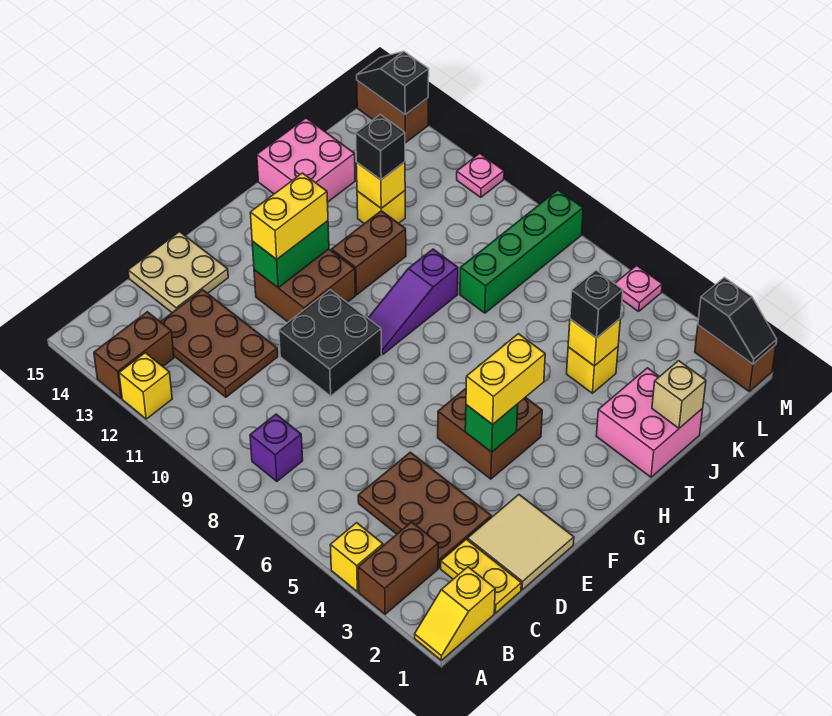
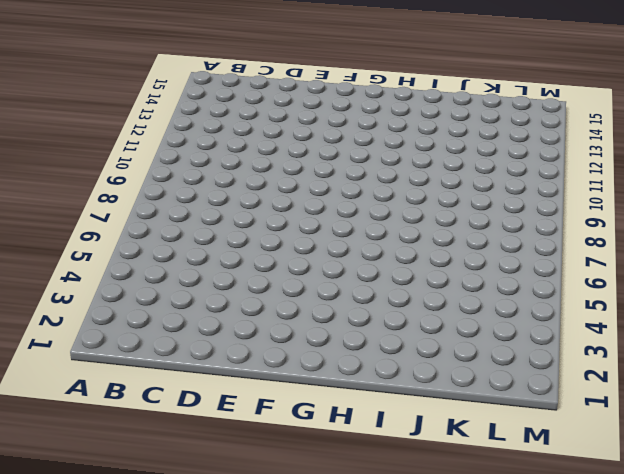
none -> yellow 1x2 slope [415,567,495,660]
none -> brown 1x2 brick [358,522,438,614]
none -> yellow 1x1 brick [330,523,383,592]
none -> yellow 1x1 brick [119,353,172,419]

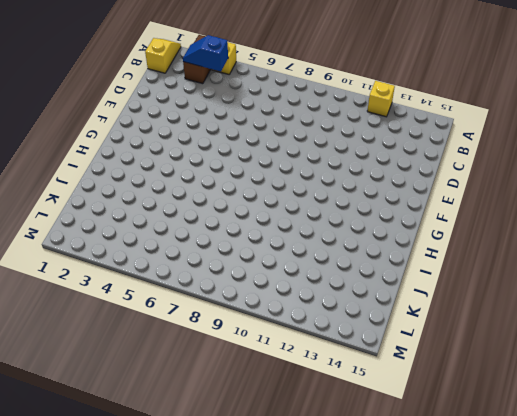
blue 1x2 slope [183,35,228,72] -> none
none -> brown 1x2 brick [94,312,174,398]
none -> purple 1x1 brick [250,414,303,481]
none -> yellow 1x2 plate [441,539,521,613]
none -> brown 2x3 plate [358,452,491,568]

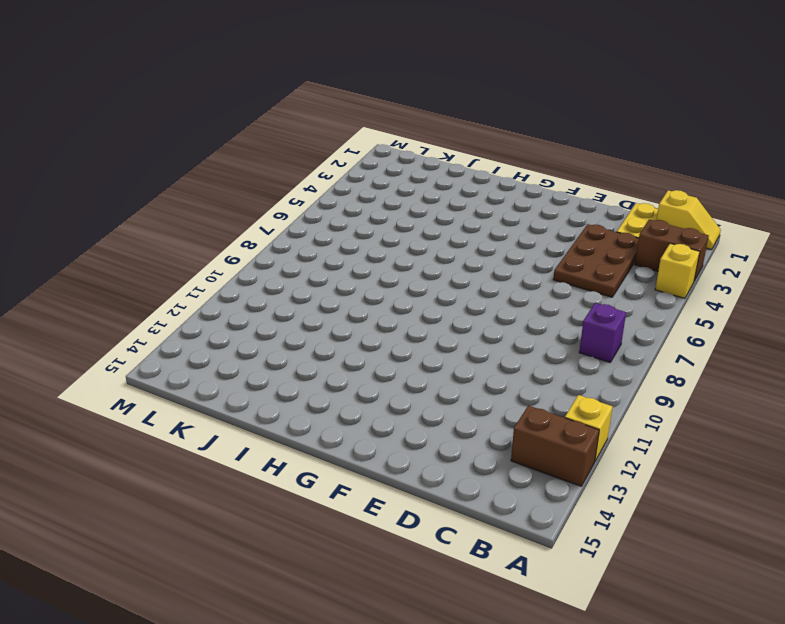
none -> brown 2x3 plate [161,290,278,397]
none -> tan 2x2 tile [468,495,574,590]
none -> tan 2x2 plate [128,232,228,313]
none -> black 2x2 brick [279,290,382,396]

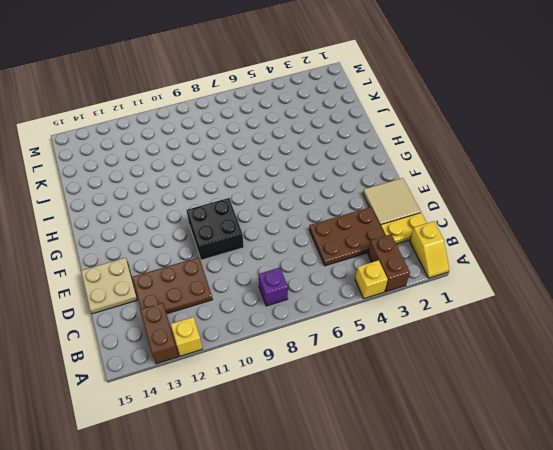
none -> brown 2x2 brick [438,389,542,479]
none -> brown 2x2 brick [254,249,355,322]
none -> purple 1x3 slope [368,249,458,354]
none -> brown 1x2 brick [332,211,406,295]

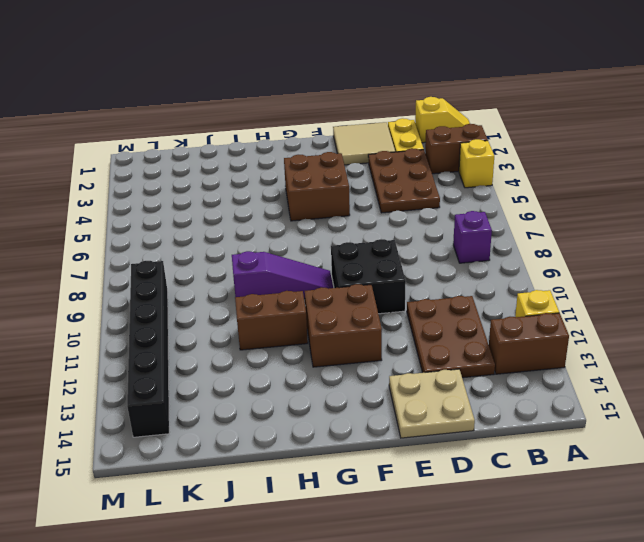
black 1x6 brick [127,261,169,437] -> none
none -> pink 2x2 brick [596,368,703,477]
none -> pink 2x2 brick [257,118,355,202]
none -> yellow 1x1 brick [567,347,618,393]
none -> green 1x4 brick [460,190,583,313]

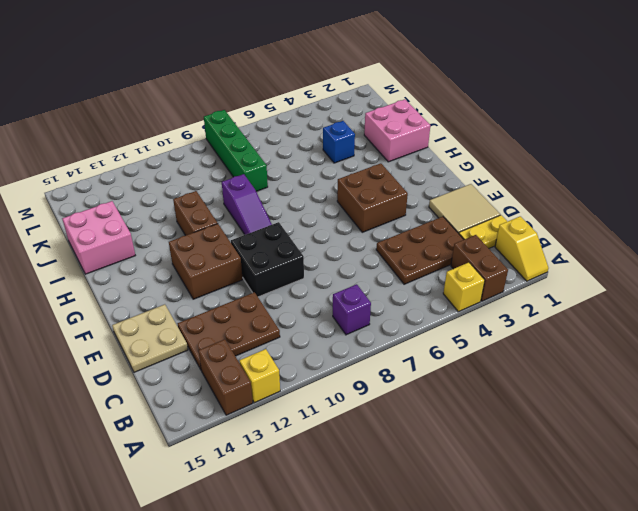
blue 1x1 brick [323,121,355,163] -> yellow 1x1 brick [567,347,618,393]
none -> yellow 1x1 brick [357,191,405,224]
none -> brown 1x2 brick [695,325,776,391]
none -> pink 1x1 plate [615,266,662,311]
none -> pink 1x1 plate [457,154,504,197]

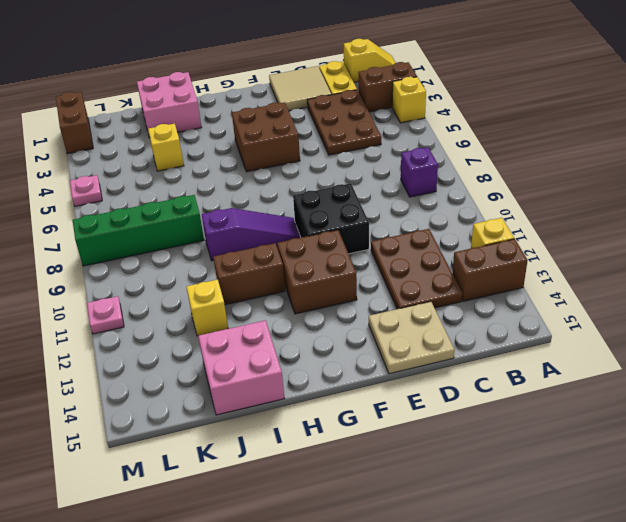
none -> brown 1x2 brick [357,81,428,143]
none -> green 1x1 brick [465,404,518,452]
none -> green 1x2 brick [252,221,329,288]
none -> tan 1x1 brick [652,361,706,428]

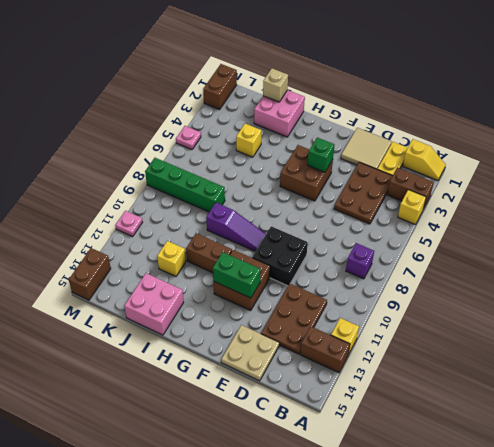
none -> yellow 1x1 brick [568,319,620,366]
none -> yellow 1x1 brick [356,162,405,208]
none -> black 1x2 slope [698,277,777,364]
none -> black 1x2 slope [357,51,429,115]

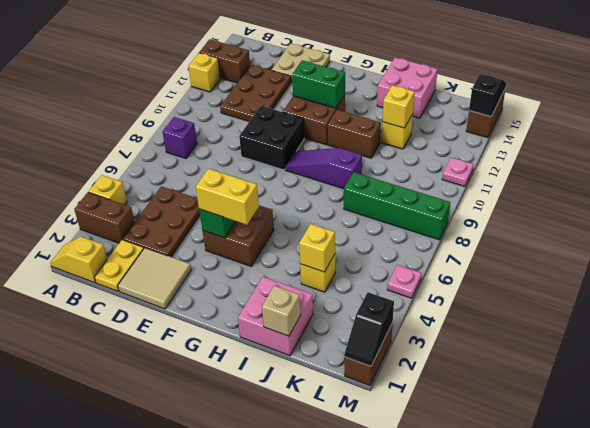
none -> yellow 1x2 brick [250,173,328,259]
none -> black 1x1 brick [570,270,623,338]
none -> black 1x1 brick [356,115,405,180]

